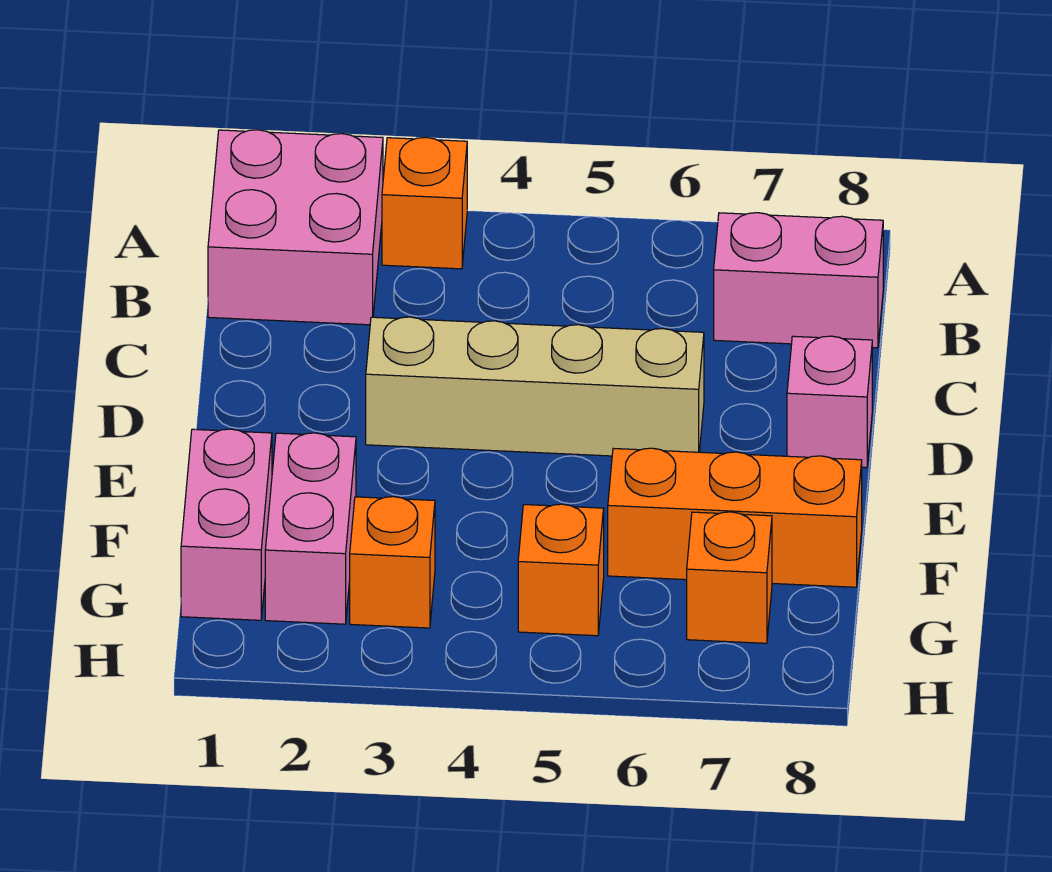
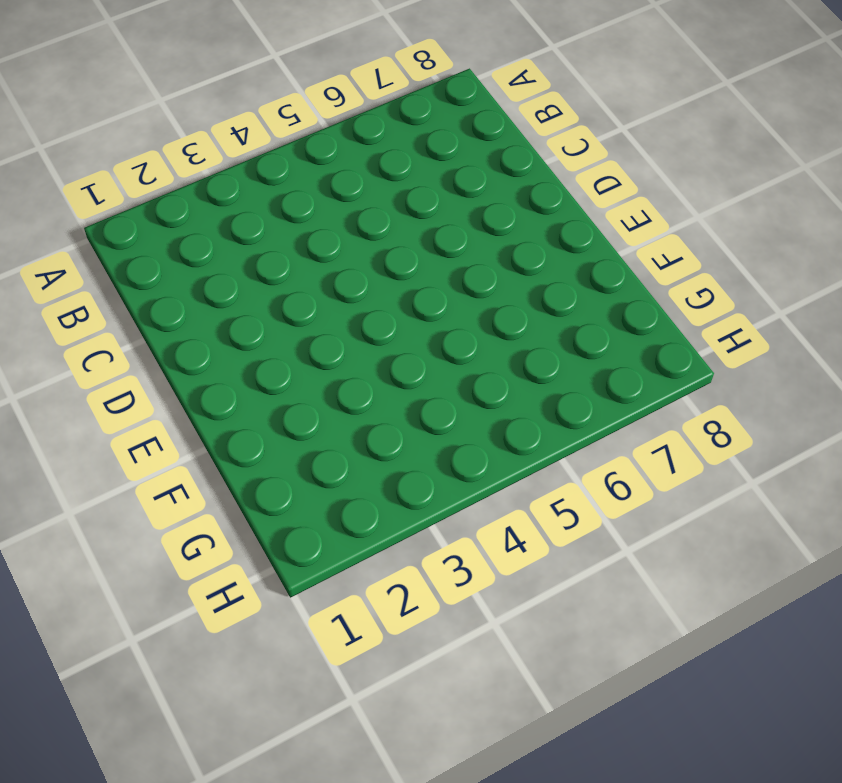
none -> pink 2x2 brick [208,130,383,325]
none -> orange 1x1 brick [382,137,467,269]

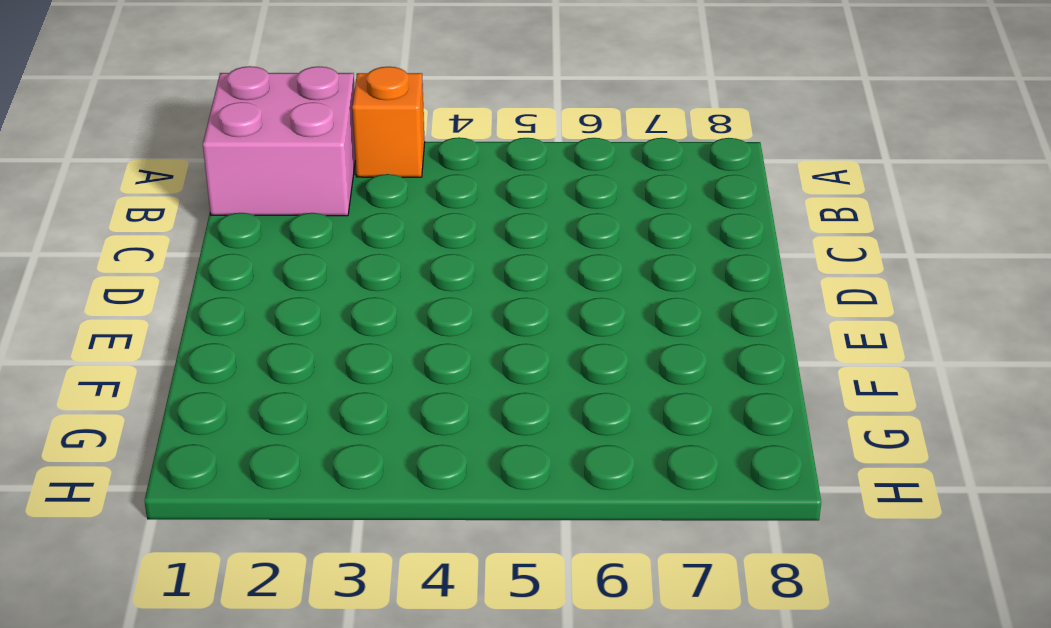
none -> pink 1x2 brick [714,213,883,348]
none -> tan 1x4 brick [366,317,704,456]

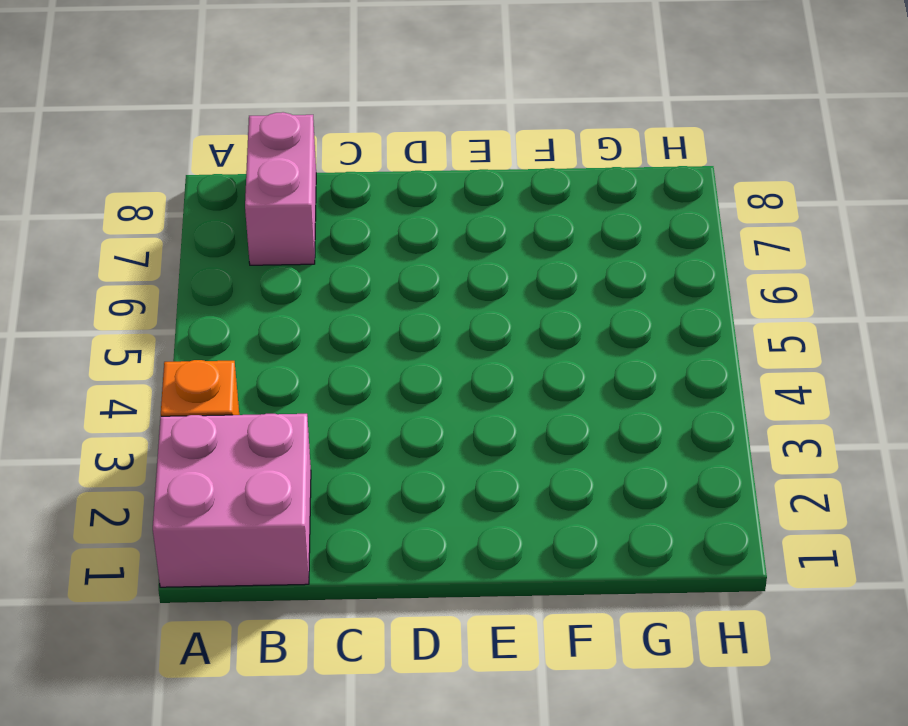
none -> tan 1x4 brick [366,317,704,456]
none -> pink 1x1 brick [787,336,872,468]

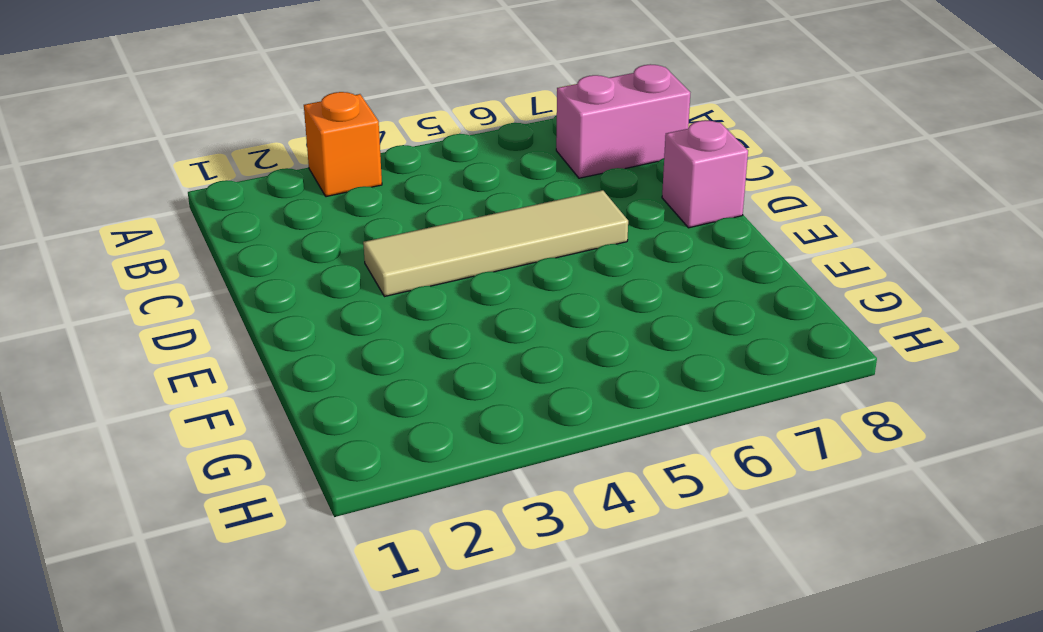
tan 1x4 tile [363,190,628,297] -> tan 1x4 brick [366,317,704,456]
none -> pink 2x2 brick [208,130,383,325]
none -> pink 1x2 brick [181,429,272,620]

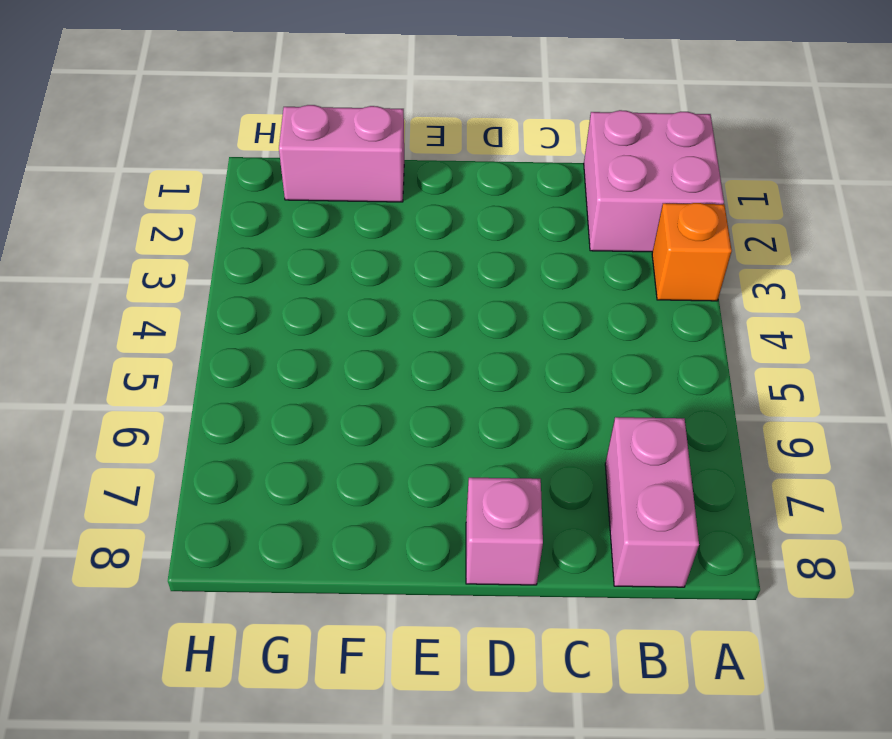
none -> tan 1x4 brick [366,317,704,456]
none -> pink 1x2 brick [265,433,356,624]

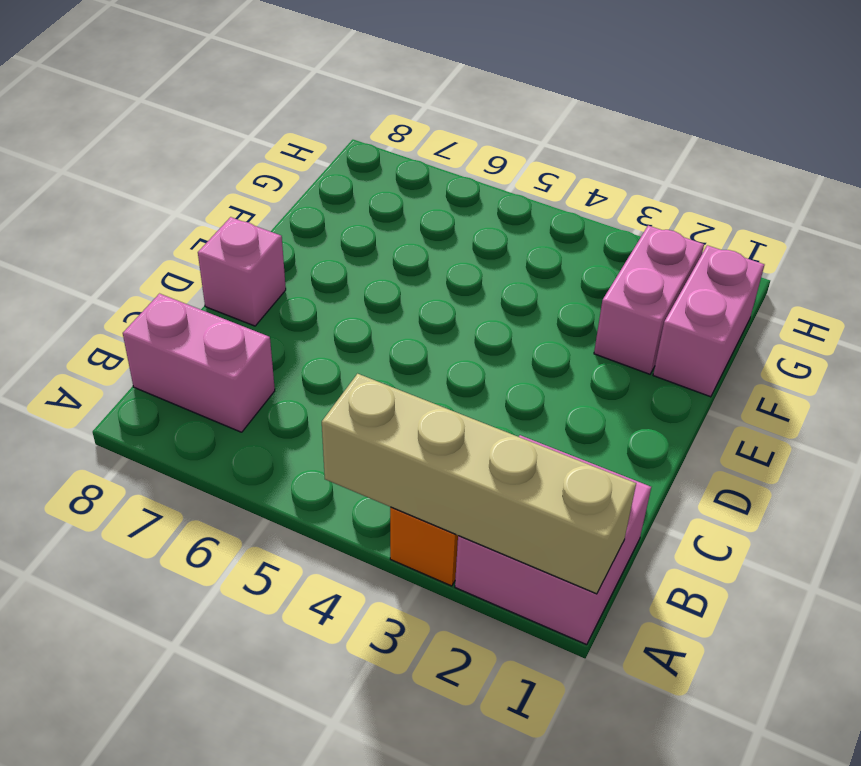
tan 1x4 brick [322,374,636,594] -> tan 1x4 brick moved to [366,317,704,456]
none -> orange 1x3 brick [608,448,862,587]
none -> orange 1x1 brick [350,497,435,628]

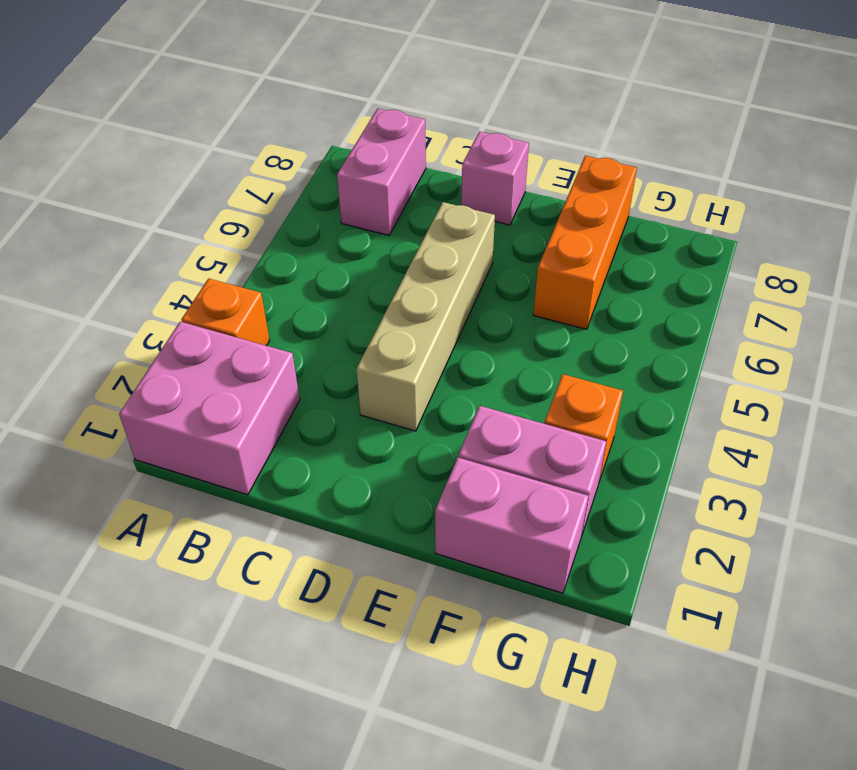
none -> orange 1x1 brick [518,504,604,636]
none -> orange 1x1 brick [687,512,772,643]

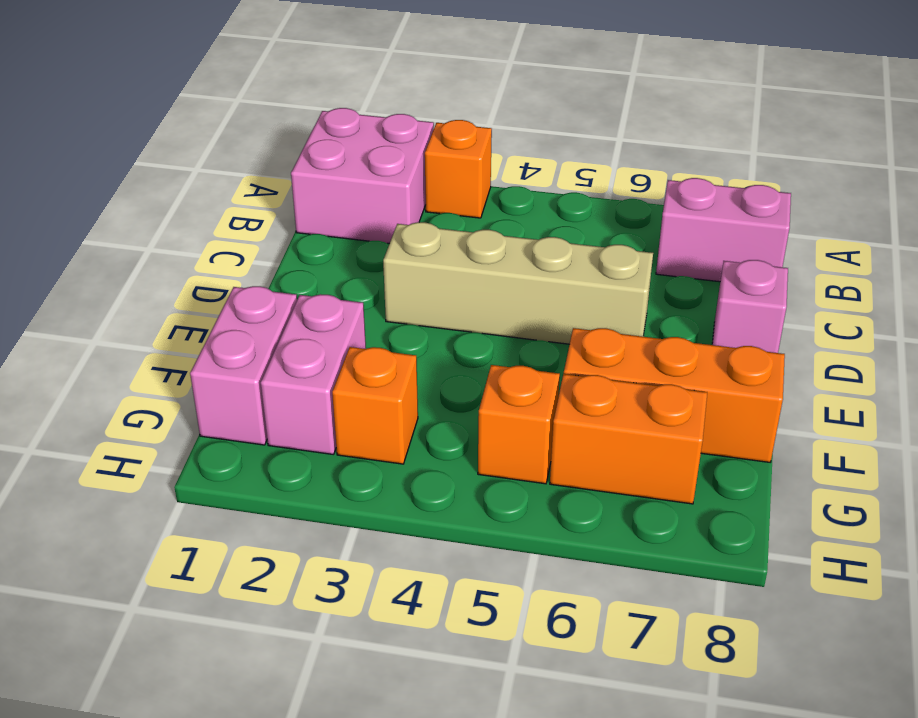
orange 1x2 brick [550,374,707,504] -> orange 1x1 brick [687,512,772,643]

